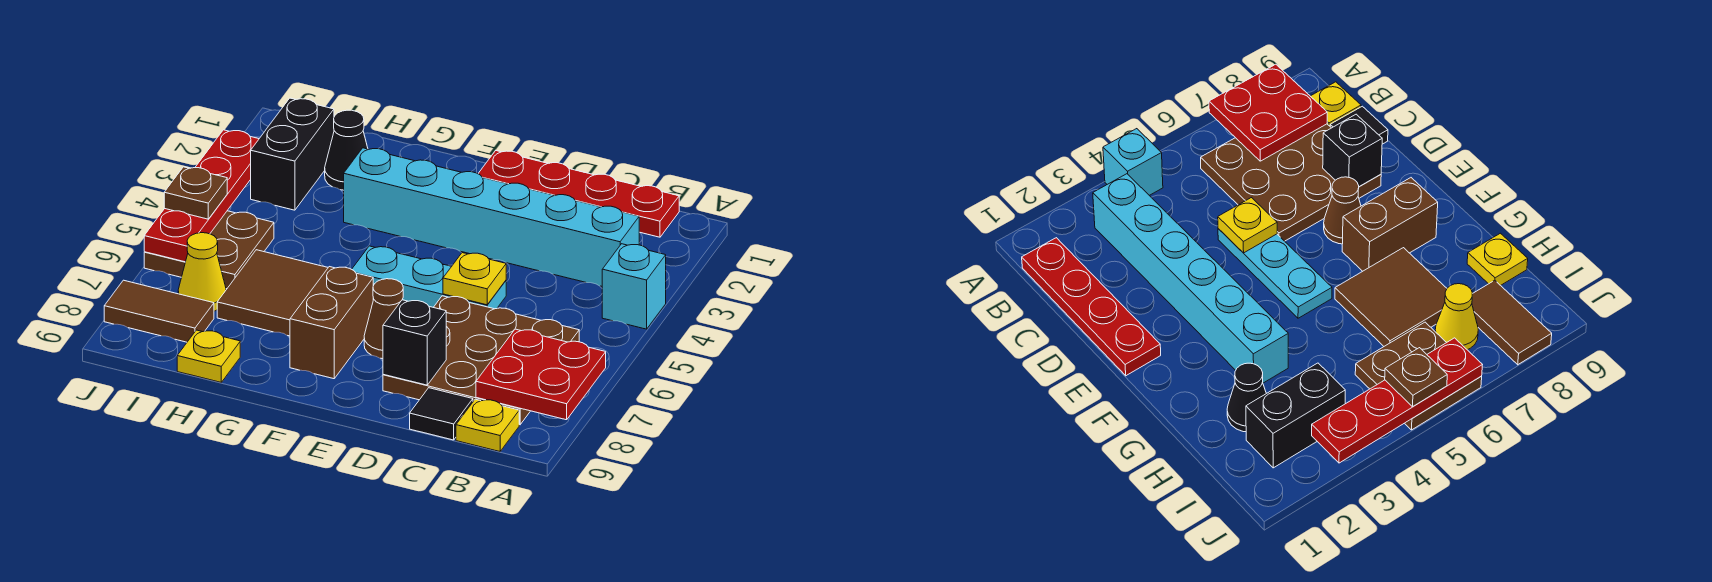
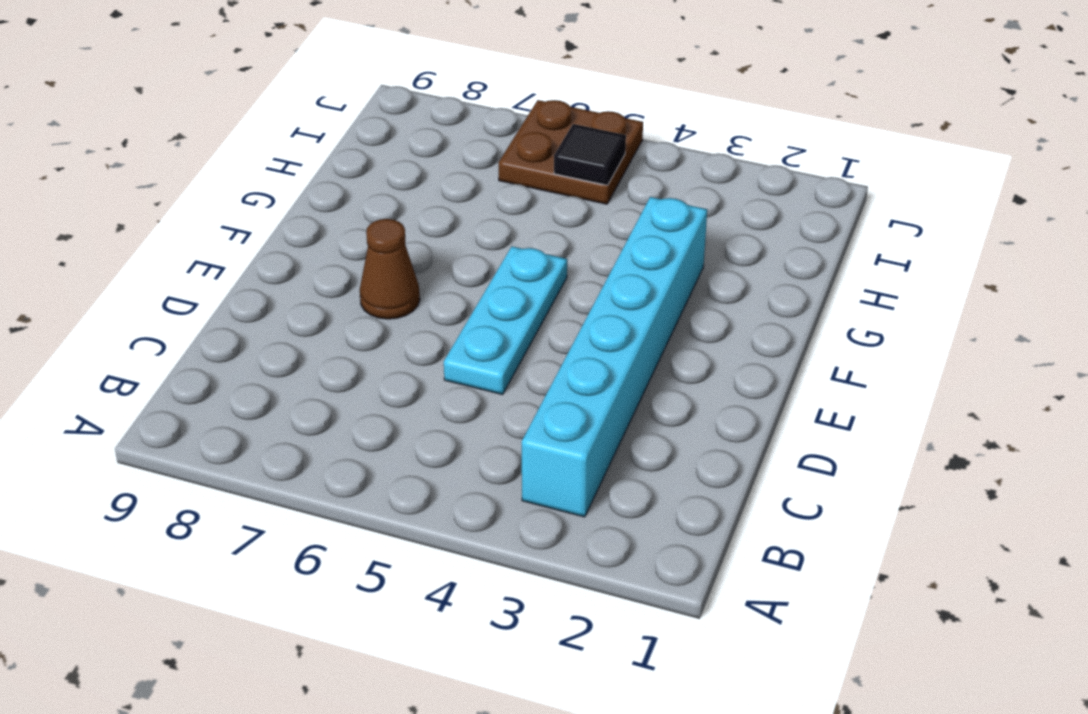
black 1x1 tile [554,124,626,185] -> black 1x1 tile moved to [410,388,473,440]
none -> cyan 1x1 brick [602,244,666,329]
none -> red 1x4 plate [478,151,679,237]
none -> brown 3x3 plate [383,296,579,425]

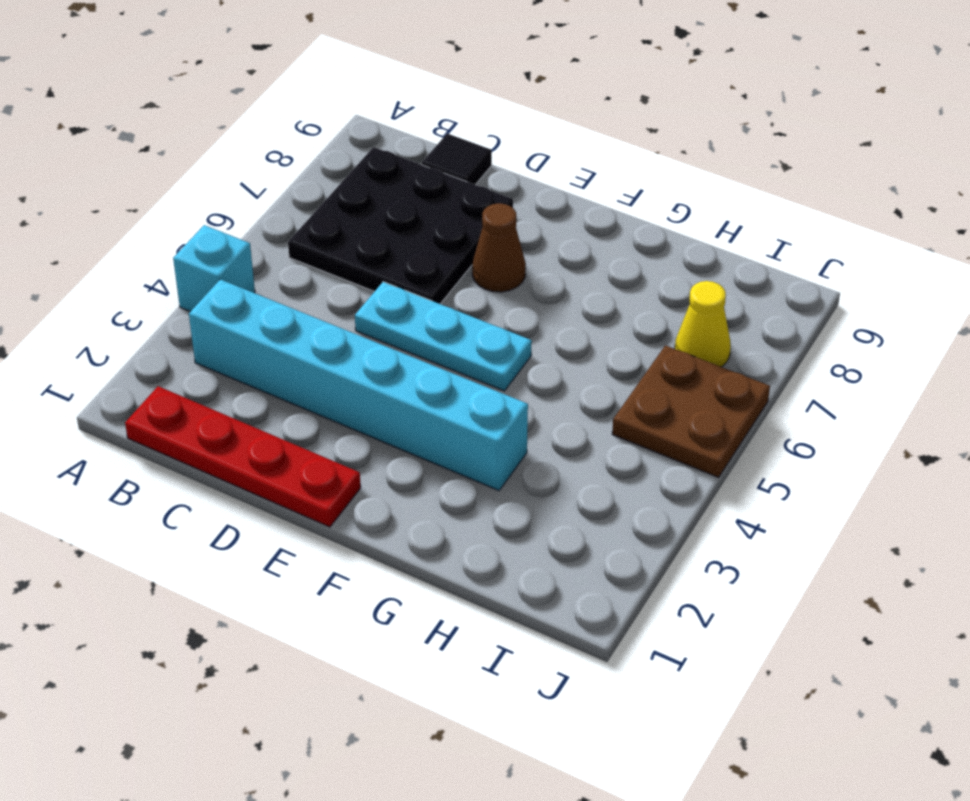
black 3x3 plate [288,147,513,304] -> brown 3x3 plate [383,296,579,425]
none -> yellow 1x1 plate [456,399,519,451]
none -> brown 1x2 brick [290,267,373,379]
none -> brown 2x2 tile [217,250,328,336]

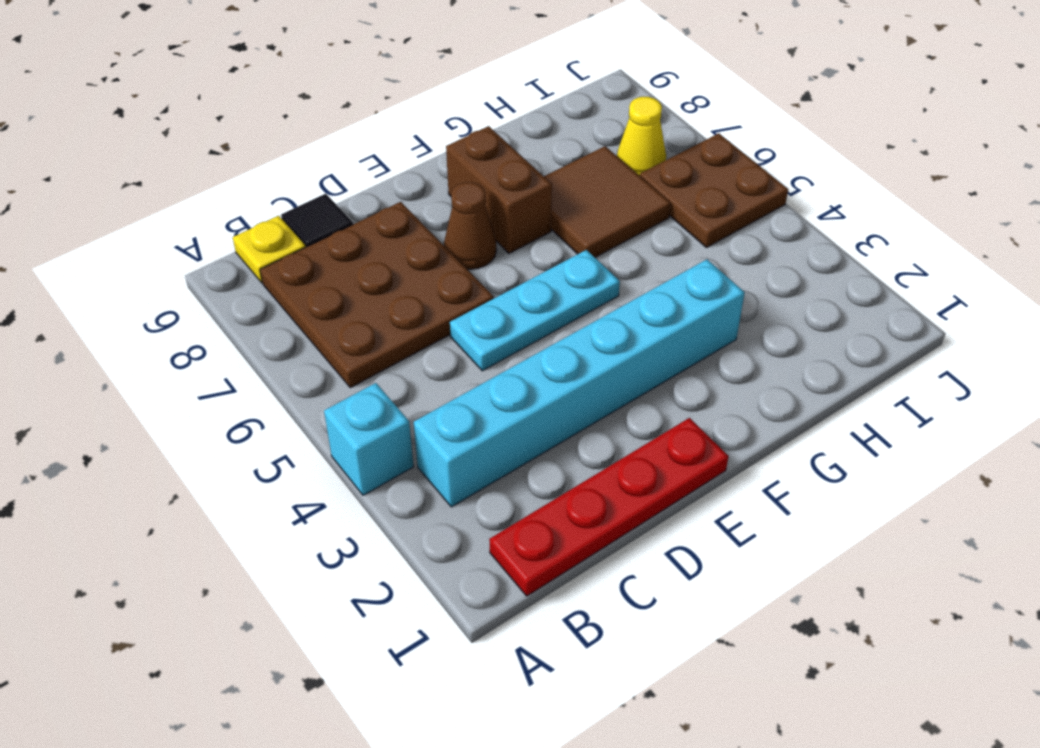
none -> black 1x1 cone [325,110,368,190]
none -> yellow 1x1 plate [177,330,240,382]
none -> black 1x2 brick [251,98,334,210]

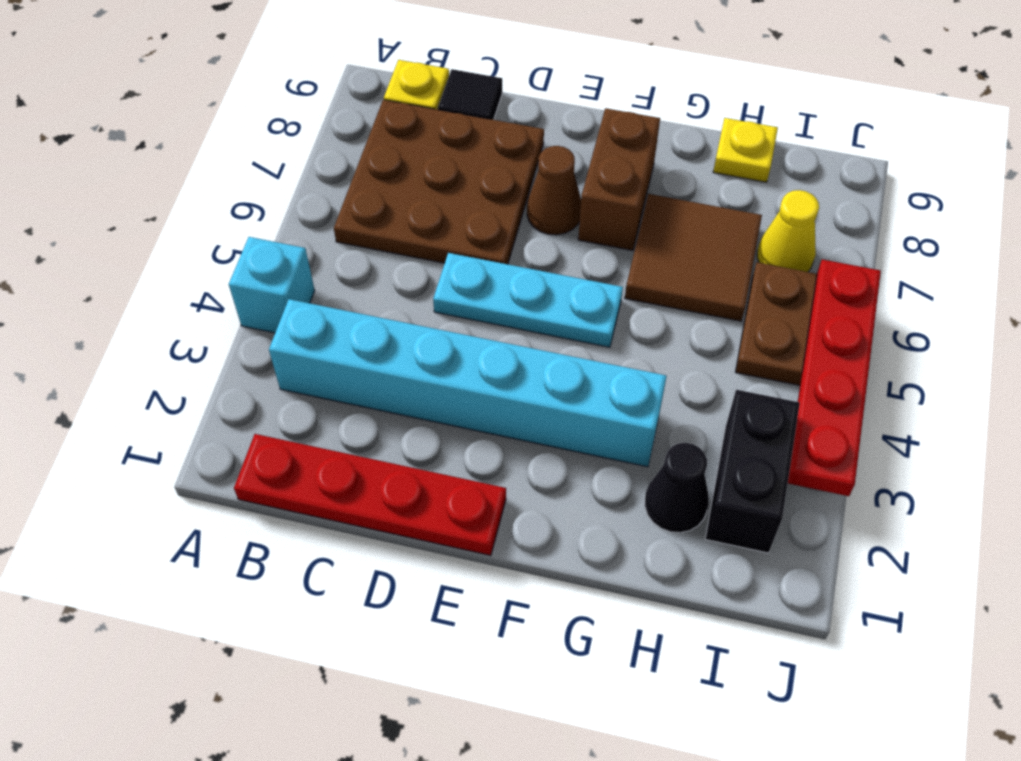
none -> brown 1x2 tile [104,280,214,342]
none -> red 2x2 plate [476,329,606,420]
none -> yellow 1x1 plate [443,253,506,305]

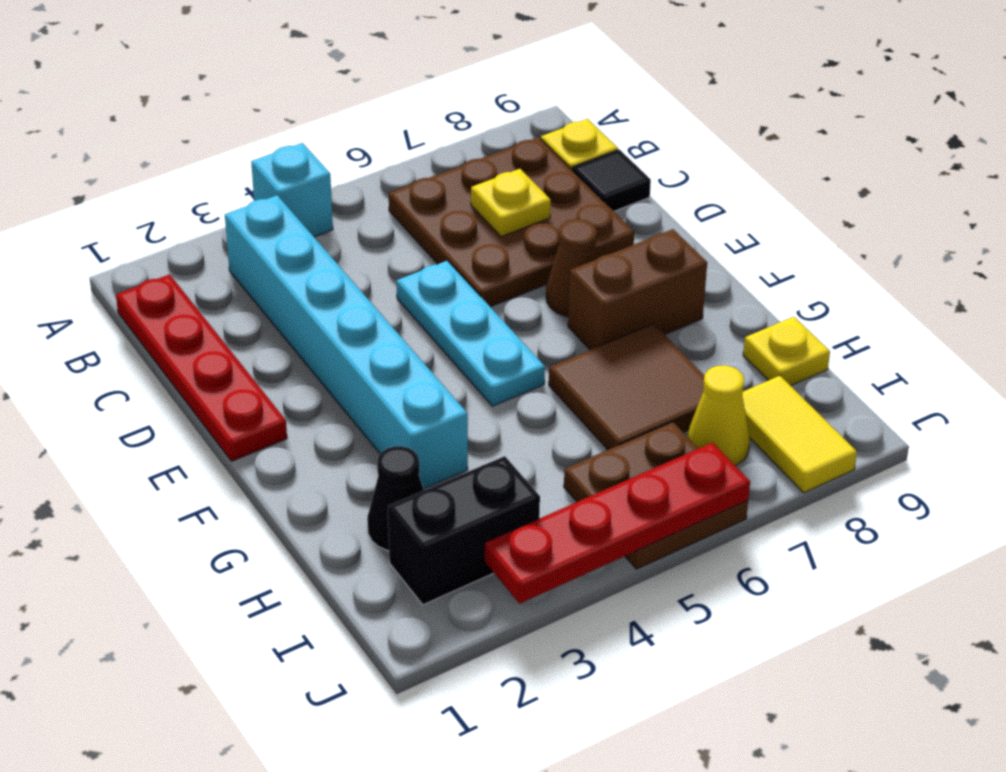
yellow 1x1 plate [471,169,551,237] -> yellow 1x1 plate moved to [443,253,506,305]
yellow 1x2 tile [742,376,857,493] -> brown 1x2 tile [104,280,214,342]
none -> red 2x2 plate [476,329,606,420]
none -> black 1x1 brick [383,300,446,385]
none -> brown 1x1 plate [164,167,227,219]

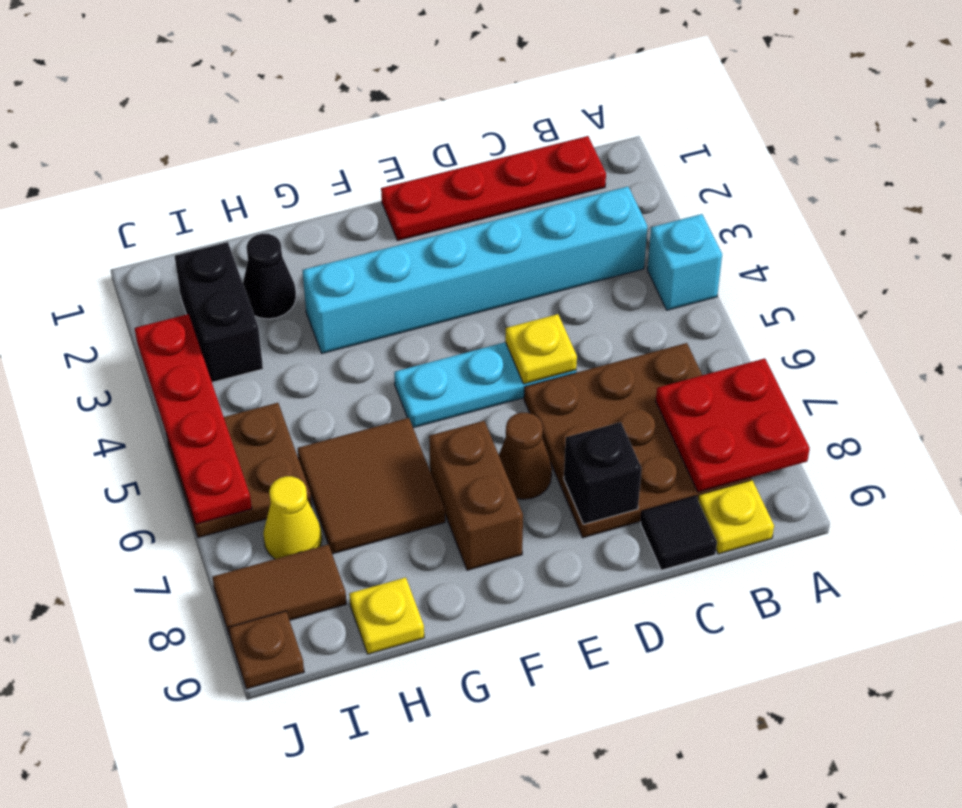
brown 1x1 plate [229,611,304,689] -> brown 1x1 plate moved to [164,167,227,219]

